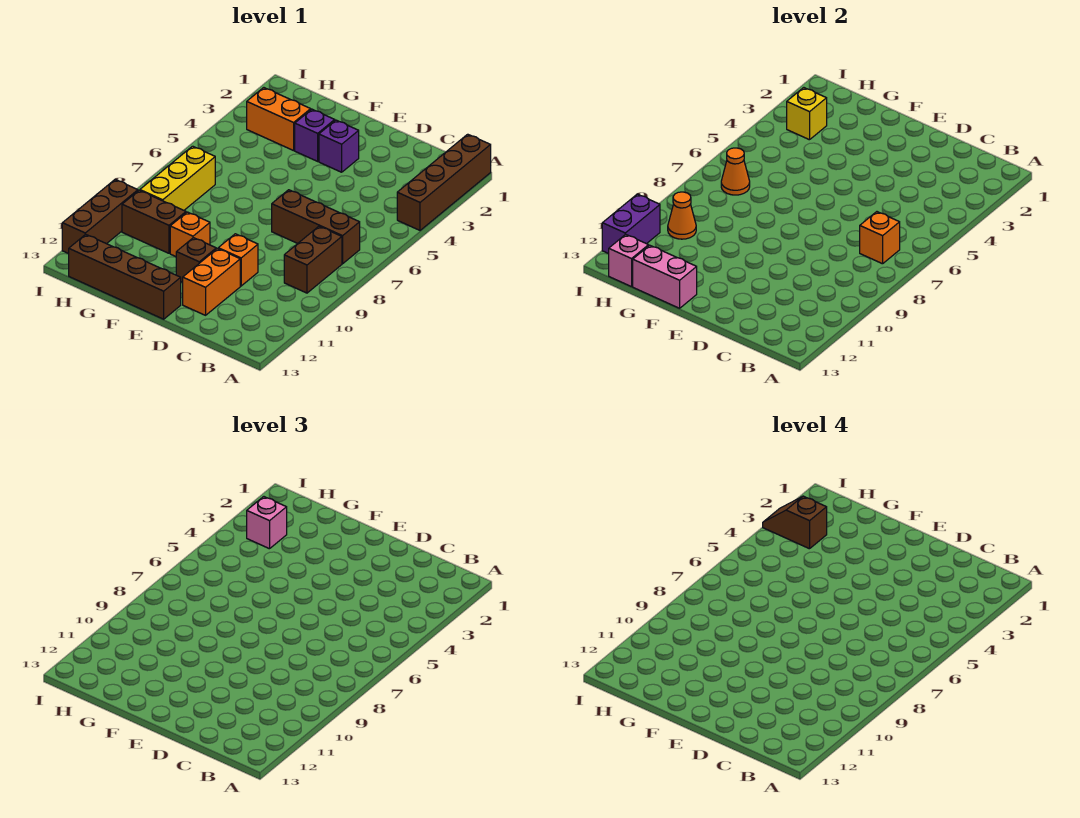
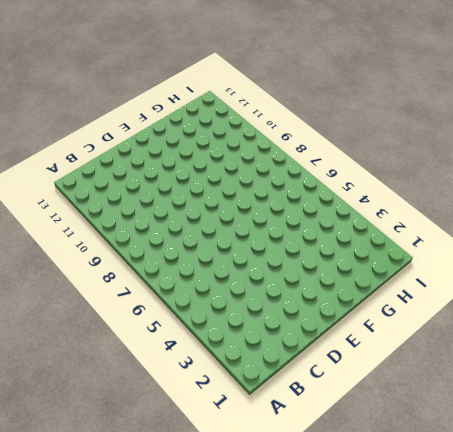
none -> brown 1x4 brick [397,134,491,230]
none -> brown 1x3 brick [272,190,360,264]
none -> brown 1x2 brick [284,226,342,293]

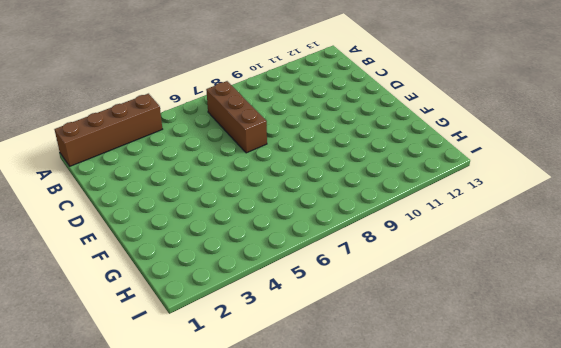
none -> brown 1x2 brick [284,226,342,293]
none -> orange 1x1 brick [218,234,258,286]
none -> orange 1x2 brick [183,249,240,315]

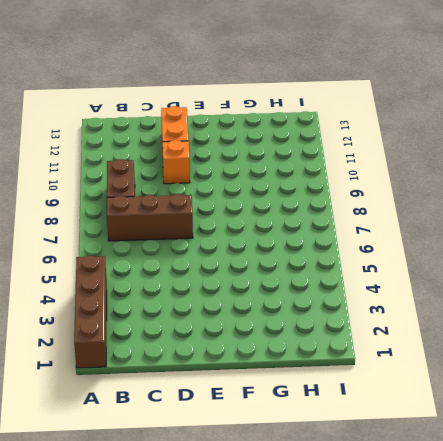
none -> purple 1x1 brick [319,120,359,172]
none -> brown 1x1 brick [176,238,216,282]
none -> brown 1x4 brick [69,234,181,319]

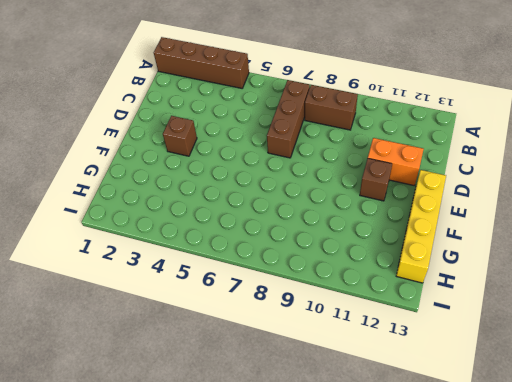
brown 1x1 brick [163,116,197,156] -> purple 1x1 brick [319,120,359,172]
yellow 1x4 brick [396,170,446,283] -> brown 1x4 brick [69,234,181,319]
none -> orange 1x1 brick [218,234,258,286]
none -> purple 1x1 brick [295,109,335,161]
none -> orange 1x1 brick [170,212,210,257]

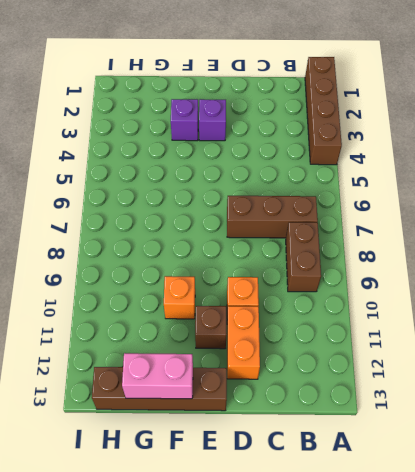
none -> orange 1x2 brick [247,88,311,151]
none -> brown 1x2 brick [122,190,186,253]
none -> yellow 1x3 brick [140,146,215,210]

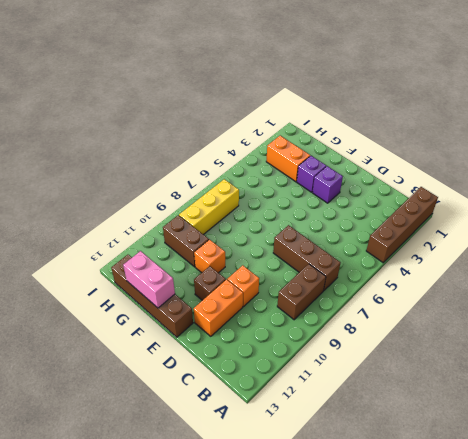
none -> brown 1x3 brick [62,180,138,254]
none -> orange 1x1 brick [860,212,900,264]
none -> yellow 1x1 brick [787,88,827,140]

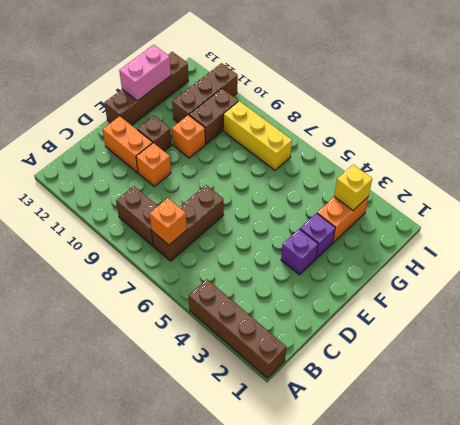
brown 1x3 brick [172,63,238,123] -> brown 1x3 brick turned to [62,180,138,254]
none -> orange 1x1 cone [721,148,750,195]
none -> orange 1x1 cone [668,192,696,239]
none -> pink 1x1 brick [609,234,649,287]

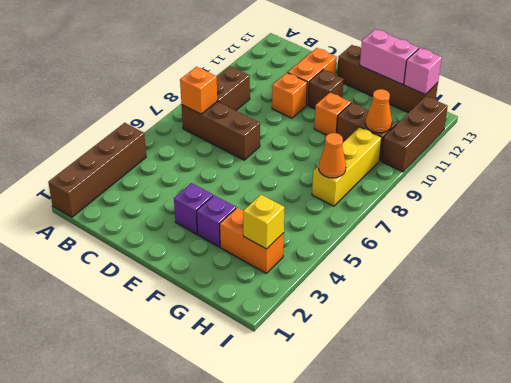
none -> purple 1x2 brick [602,194,660,254]
none -> pink 1x1 brick [247,497,287,549]
none -> brown 1x2 slope [763,496,827,549]

